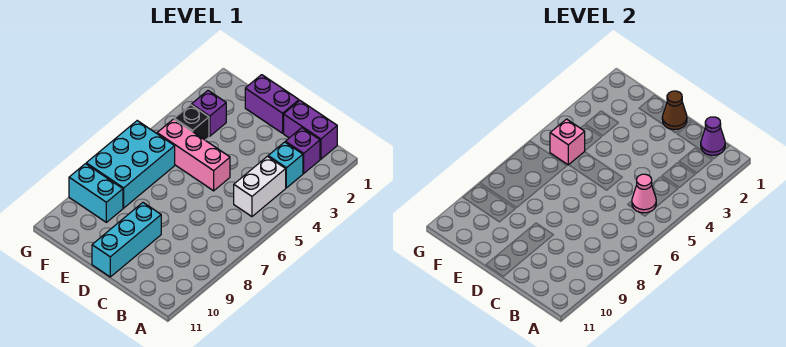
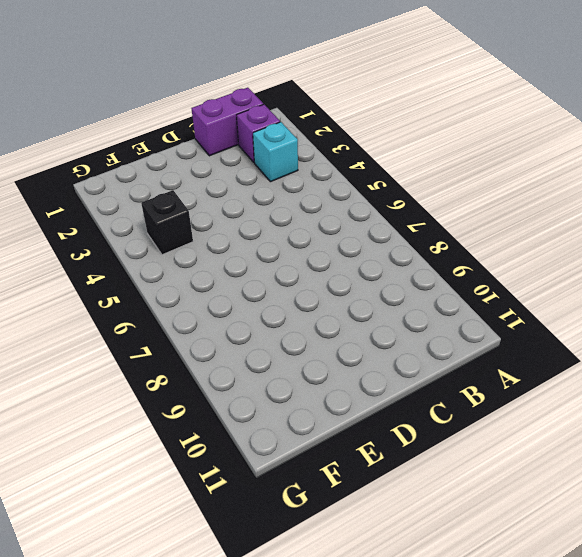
none -> white 1x2 brick [234,156,286,217]
none -> purple 1x2 brick [245,75,299,133]
none -> pink 1x3 brick [157,119,230,191]

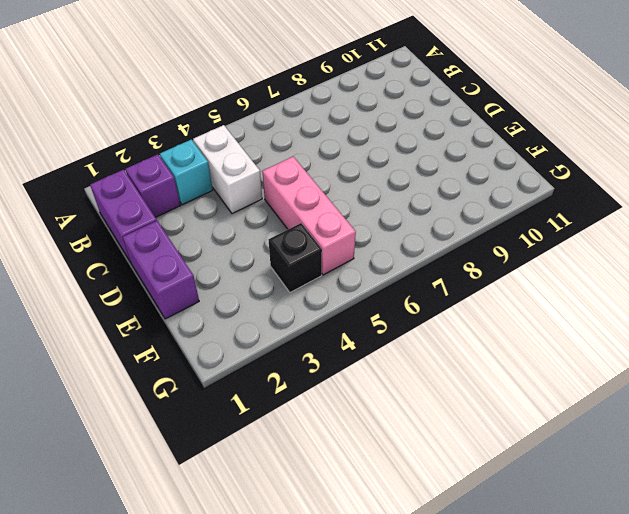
white 1x2 brick [193,125,262,214] -> white 1x2 brick turned to [234,156,286,217]
none -> cyan 1x3 brick [92,203,161,277]
none -> purple 1x1 brick [192,91,226,136]
none -> cyan 2x3 brick [86,121,175,208]

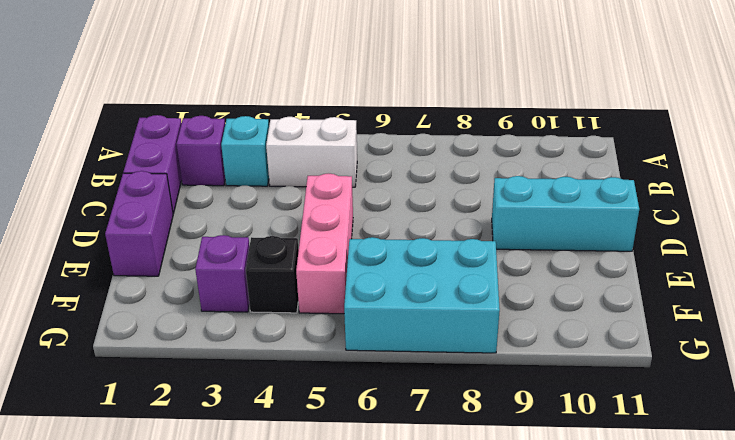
none -> cyan 1x2 brick [69,164,123,222]
none -> purple 1x1 cone [701,117,725,155]
none -> pink 1x1 cone [632,174,656,213]

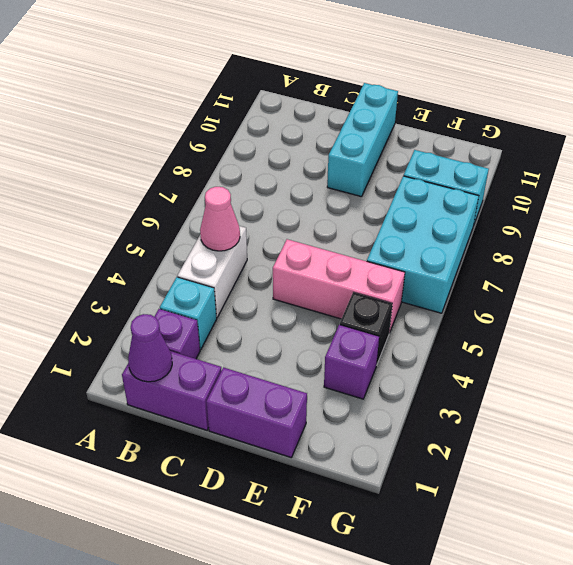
none -> brown 1x1 cone [662,91,687,130]
none -> pink 1x1 brick [550,119,585,165]

